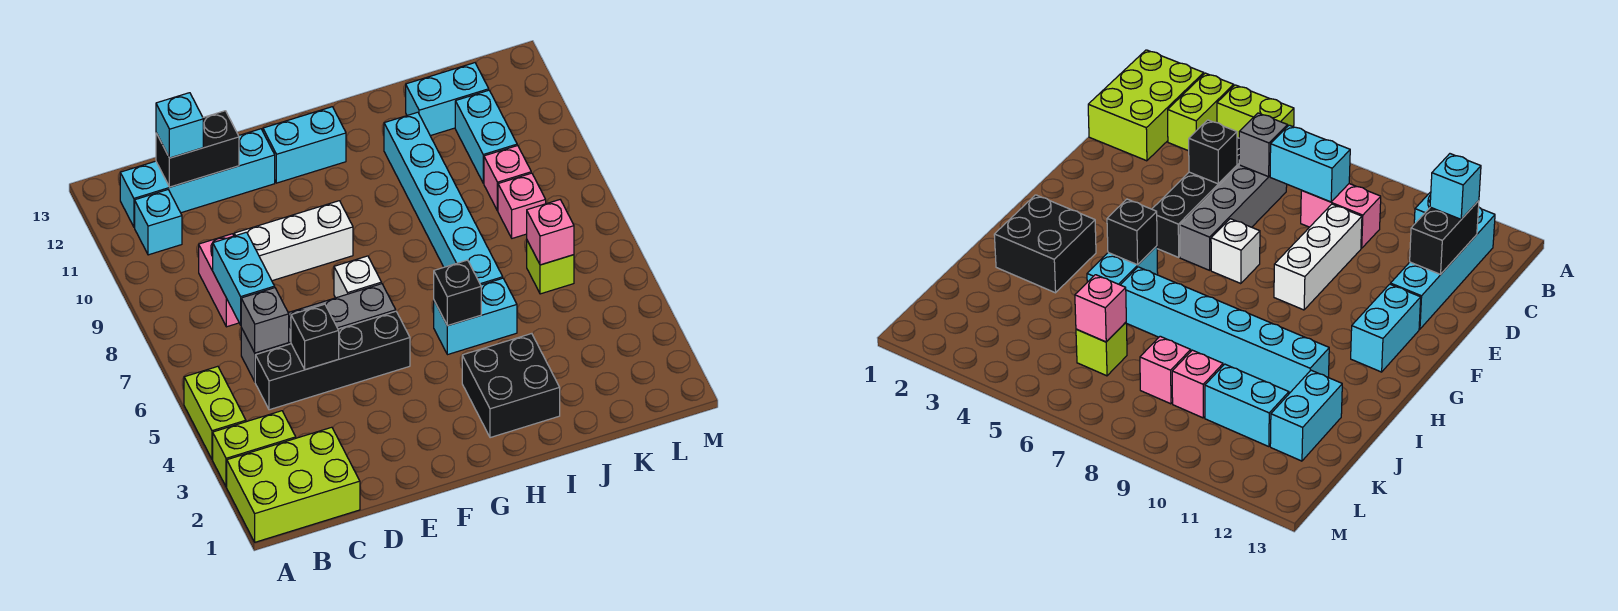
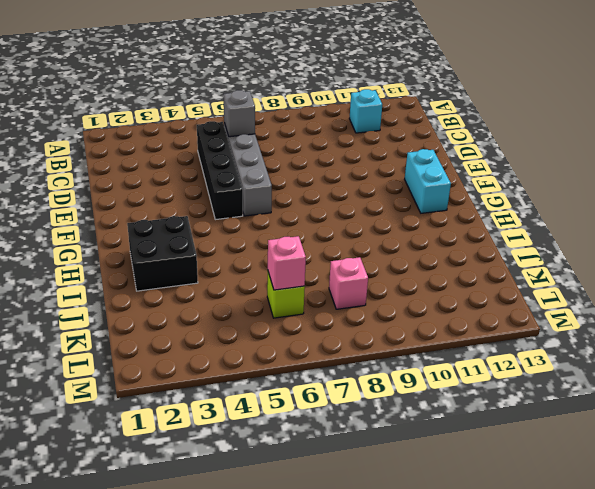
none -> lime 2x3 brick [227,427,360,542]
none -> lime 1x2 brick [213,411,296,487]
none -> lime 1x2 brick [184,366,246,459]

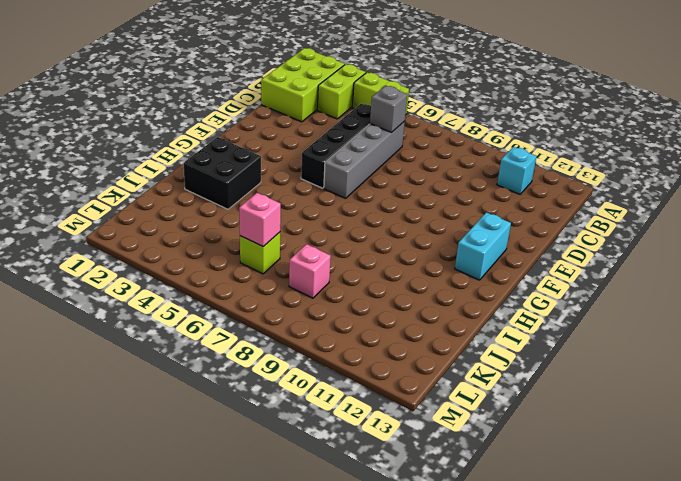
none -> cyan 1x4 brick [120,129,275,227]
none -> pink 1x2 brick [199,234,239,327]
none -> white 1x3 brick [234,201,353,281]

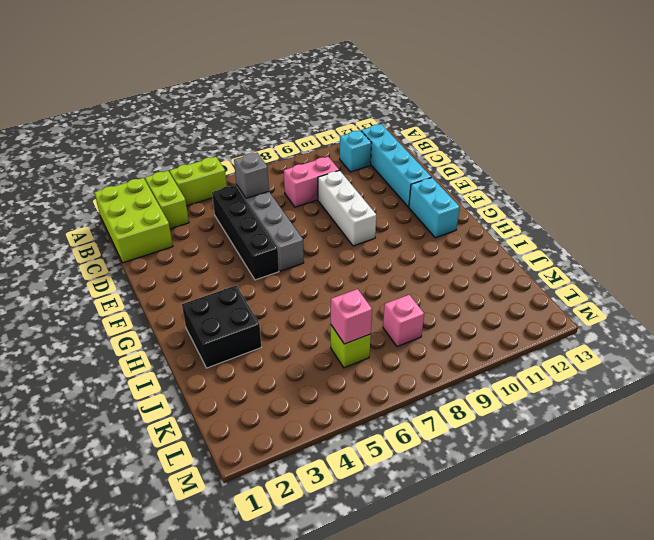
none -> white 1x1 brick [334,256,382,298]
none -> cyan 1x2 brick [434,278,517,355]
none -> cyan 1x6 brick [384,112,503,285]

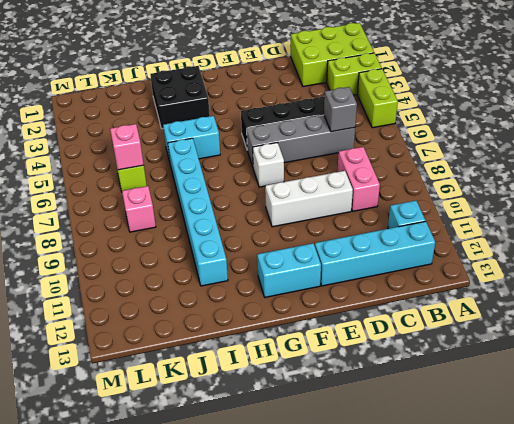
none -> cyan 1x2 brick [406,63,489,136]
none -> pink 1x1 brick [484,145,531,211]
none -> cyan 1x2 brick [455,90,517,183]

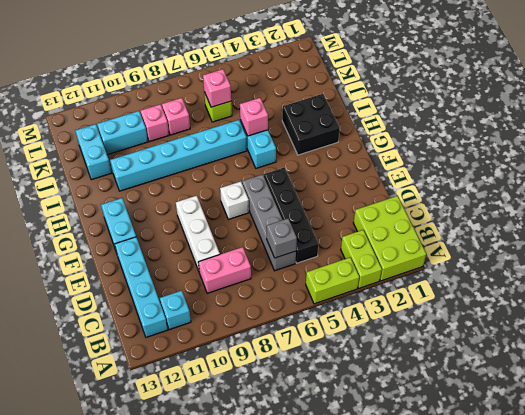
pink 1x1 brick [240,98,268,136] -> none
none -> cyan 1x2 brick [213,232,275,325]
none -> black 1x2 brick [156,111,239,187]
none -> black 1x1 brick [291,304,339,370]

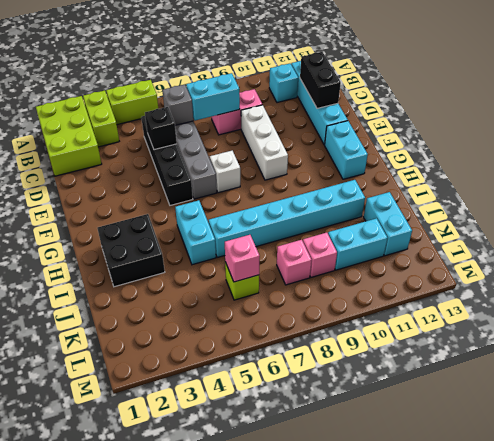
none -> black 1x1 brick [434,260,481,326]
none -> cyan 1x1 brick [156,93,203,158]

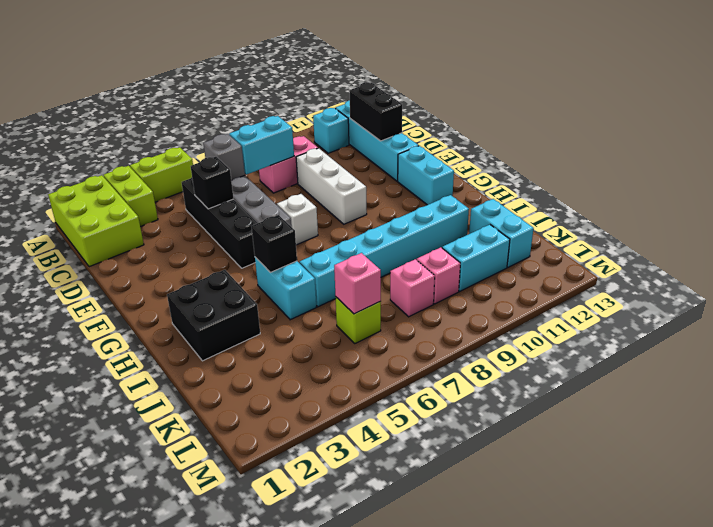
none -> cyan 1x1 brick [156,93,203,158]

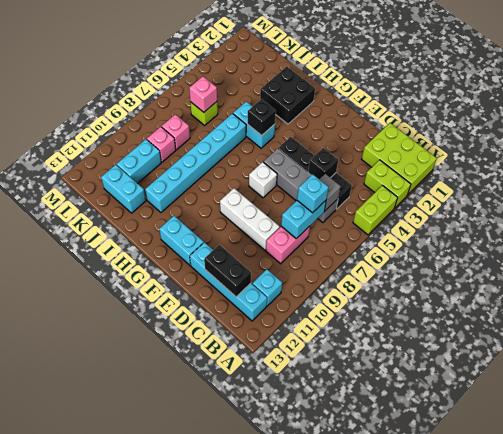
cyan 1x1 brick [297,174,329,213] -> cyan 1x1 brick moved to [156,93,203,158]

